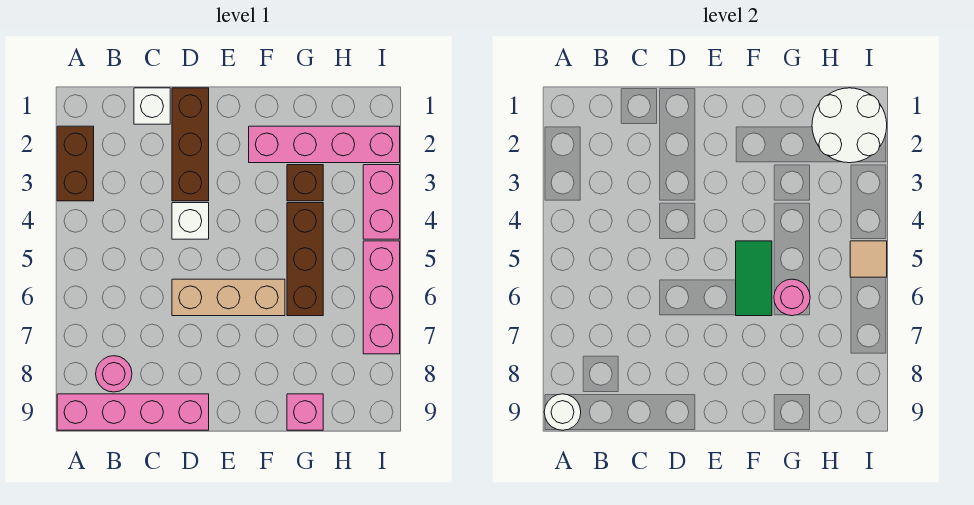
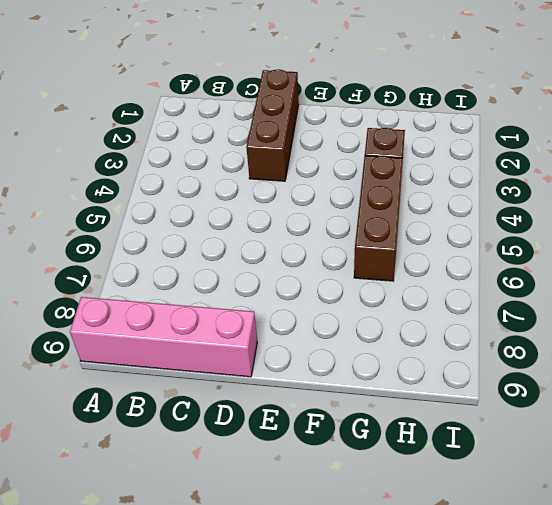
none -> brown 1x2 brick [57,126,94,201]
none -> pink 1x1 round brick [96,356,132,392]
none -> white 1x1 brick [134,88,170,124]

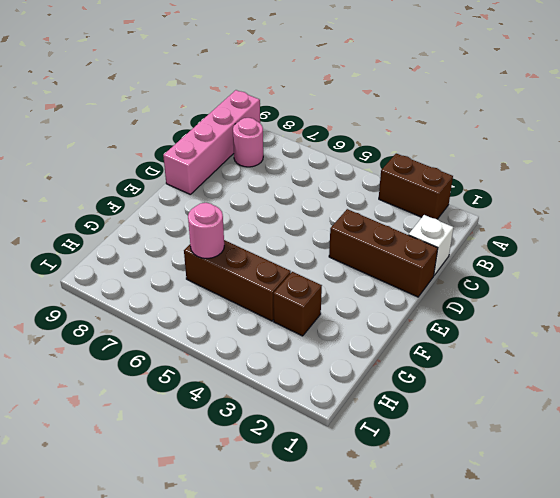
none -> white 1x1 brick [172,203,209,239]
none -> tan 1x3 brick [172,279,285,316]
none -> pink 1x4 brick [249,126,400,163]

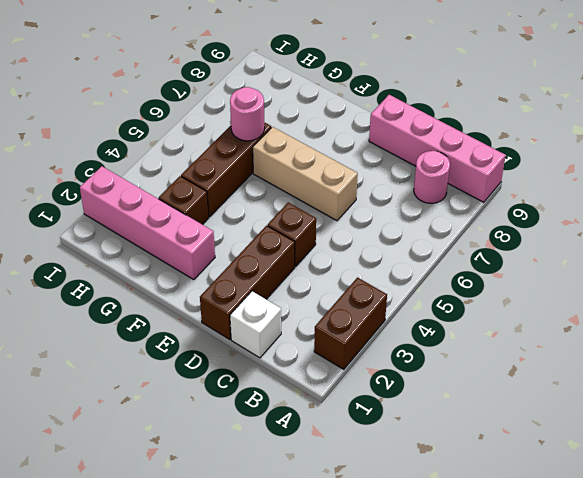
brown 1x1 brick [268,203,316,267] -> white 1x1 brick [172,203,209,239]
none -> pink 1x1 brick [287,394,323,430]
none -> pink 1x2 brick [363,165,400,239]
none -> pink 1x3 brick [363,241,400,354]

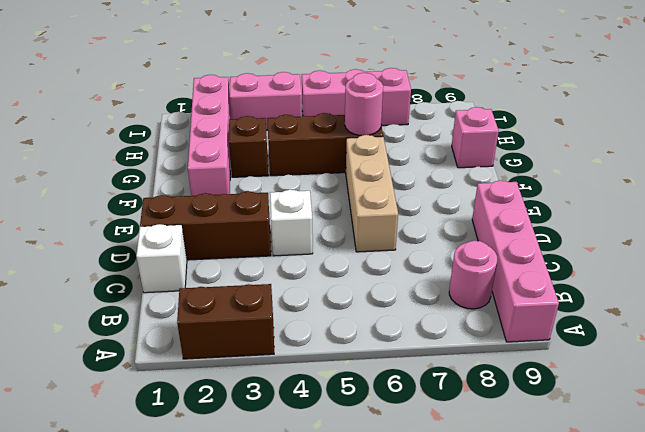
none -> white 1x1 round brick [544,394,581,430]
none -> green 1x2 tile [736,241,772,316]
none -> white 2x2 round brick [812,88,887,163]

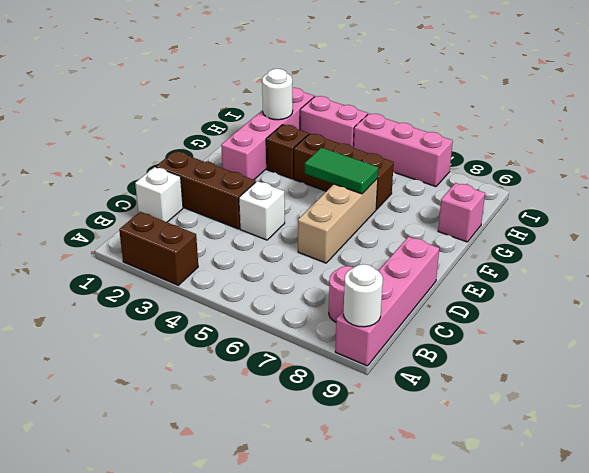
white 1x1 round brick [262,69,293,120] -> white 2x2 round brick [812,88,887,163]
none -> pink 1x1 round brick [774,279,810,316]
none -> tan 1x1 tile [850,241,887,277]

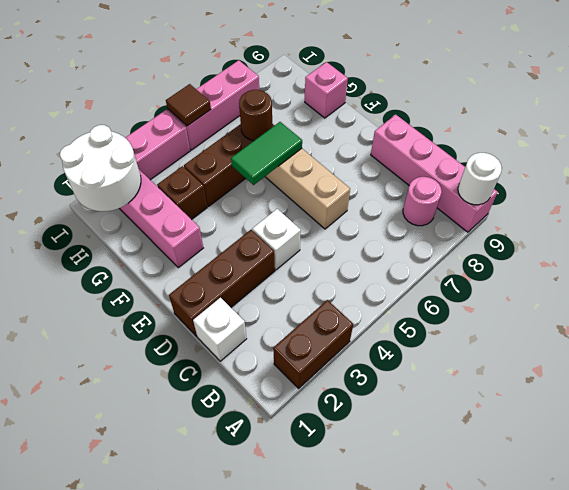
brown 1x1 round brick [239,90,272,141] -> pink 1x1 round brick [774,279,810,316]
brown 1x1 tile [166,84,211,126] -> tan 1x1 tile [850,241,887,277]

